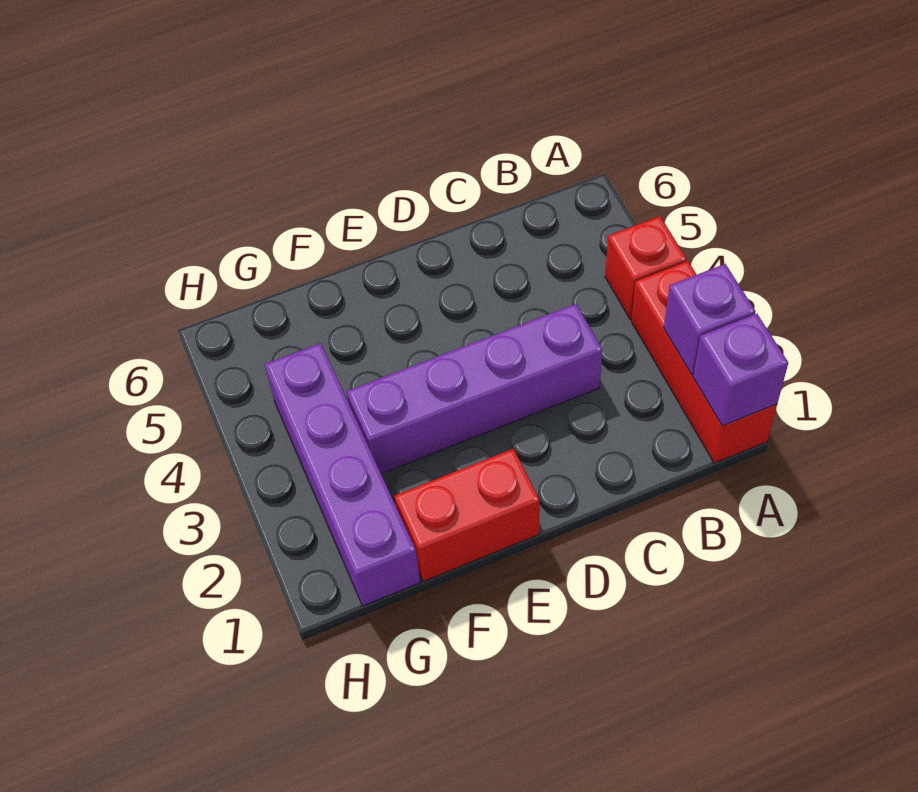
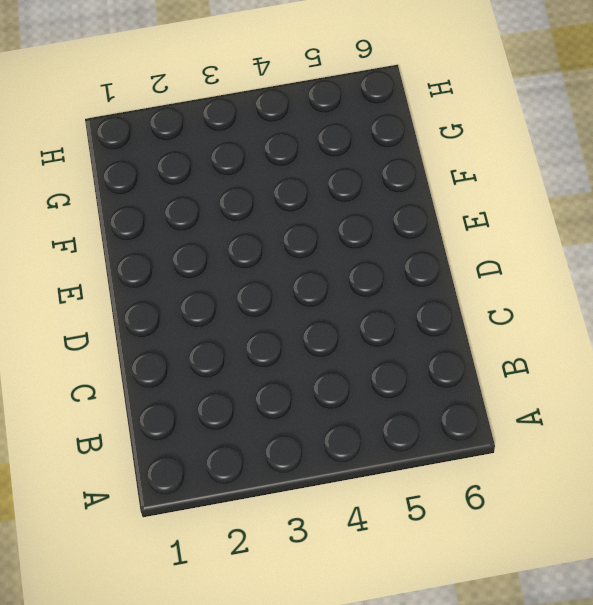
none -> red 1x3 brick [631,261,777,463]
none -> red 1x1 brick [605,216,687,319]

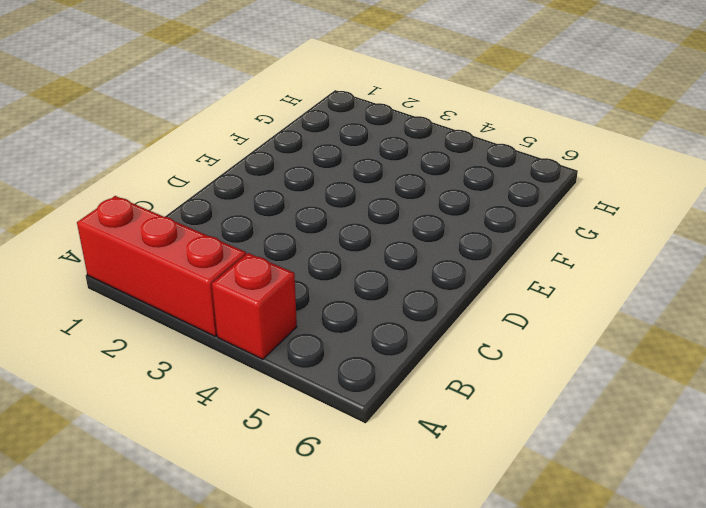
none -> purple 1x4 brick [346,304,602,474]
none -> red 1x2 brick [395,449,540,581]

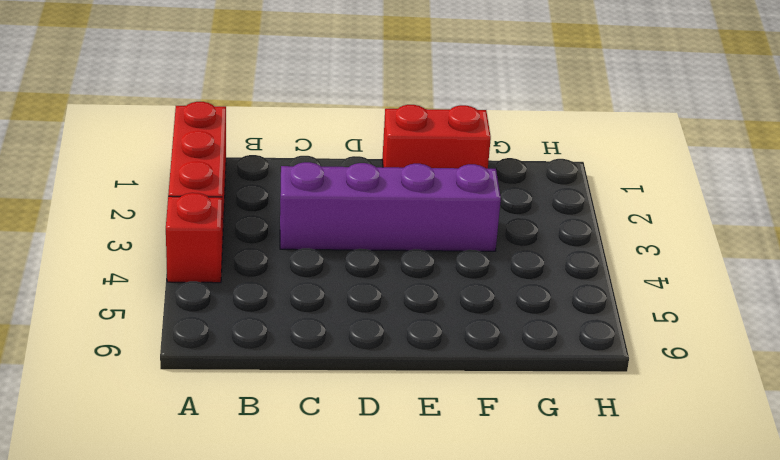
none -> purple 1x4 brick [265,343,420,606]
none -> purple 1x1 brick [693,314,788,426]

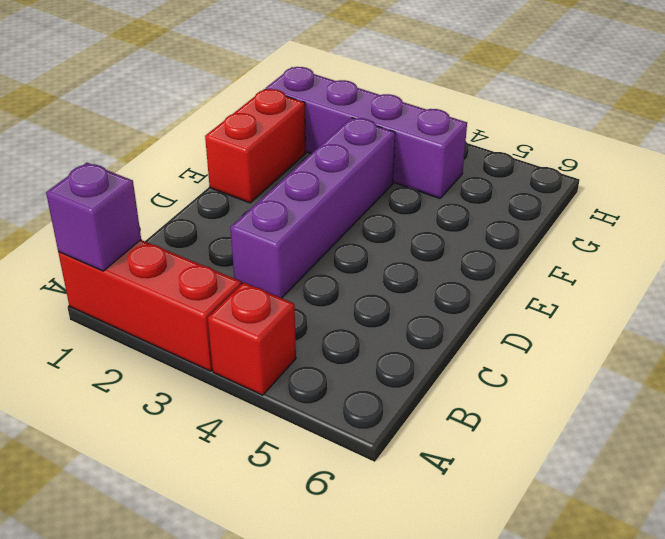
none -> purple 1x1 brick [664,264,755,374]

